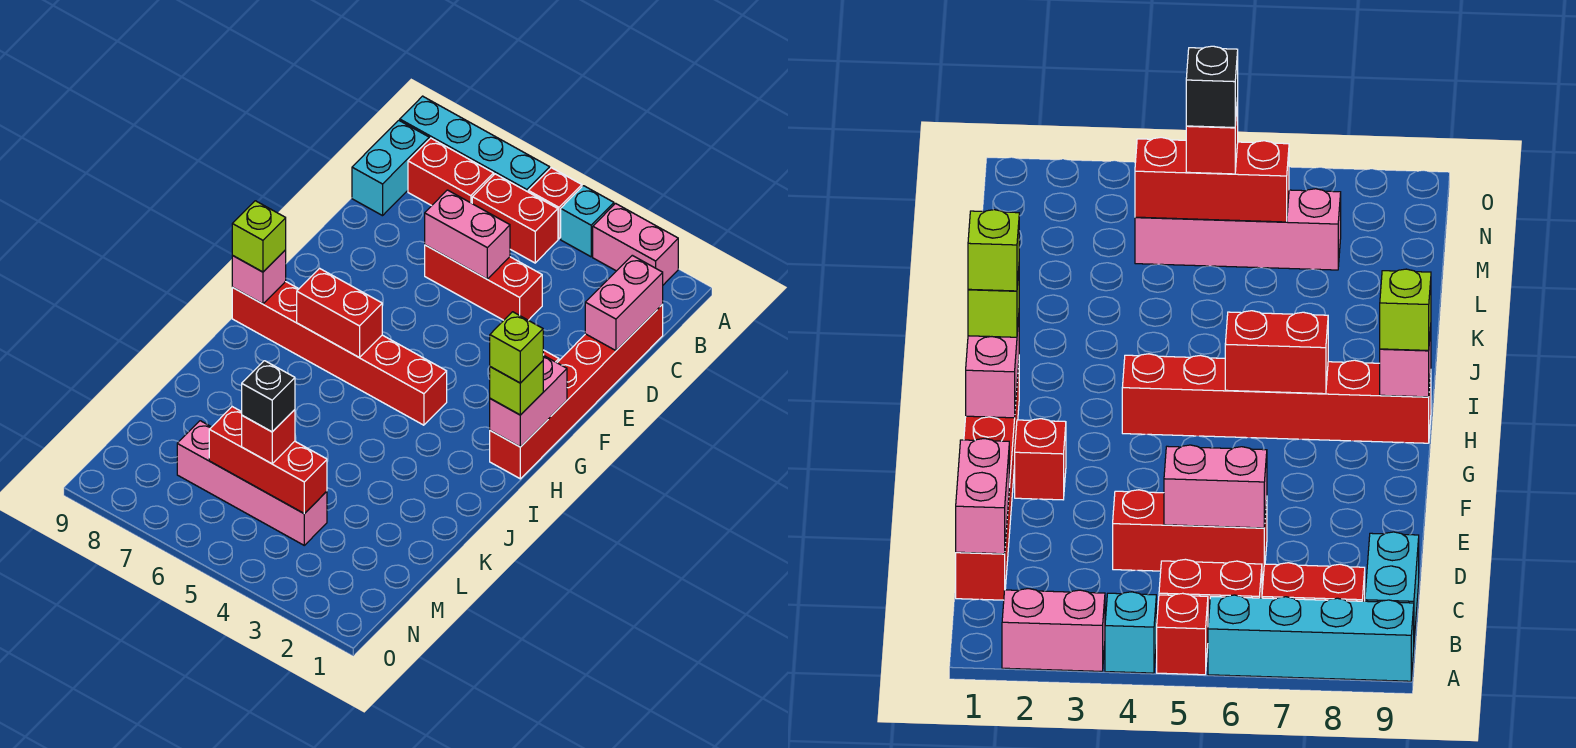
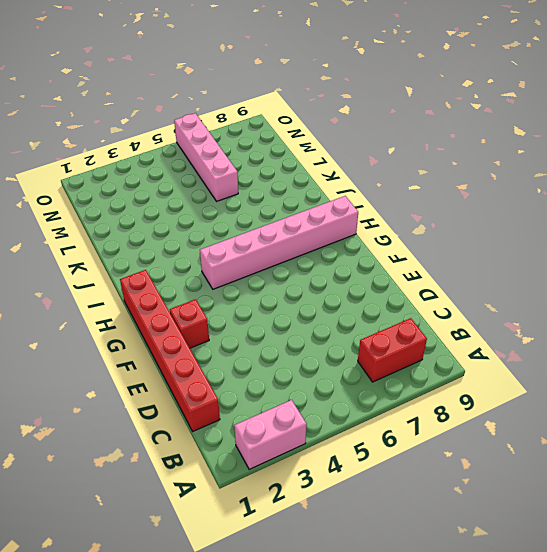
pink 1x6 brick [200,196,358,289] -> red 1x6 brick [232,281,447,425]
pink 1x4 brick [174,113,238,201] -> pink 1x4 brick turned to [177,421,327,545]
none -> cyan 1x1 brick [561,186,614,257]
none -> red 1x1 brick [528,168,582,239]
none -> cyan 1x4 brick [400,96,550,192]

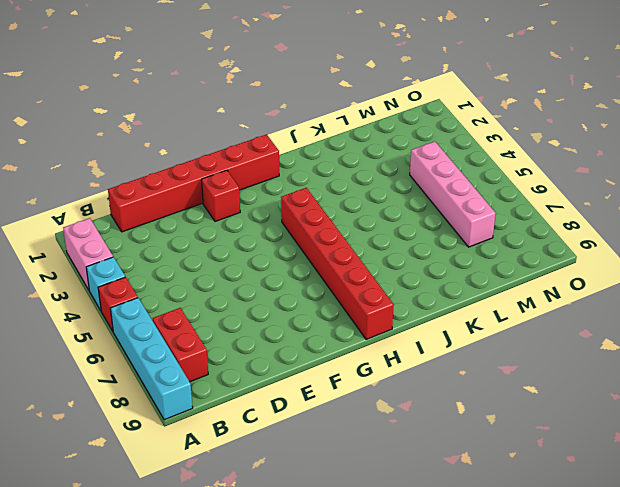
none -> red 1x2 brick [472,174,558,263]
none -> cyan 1x2 brick [352,120,429,216]
none -> red 1x3 brick [425,245,542,320]

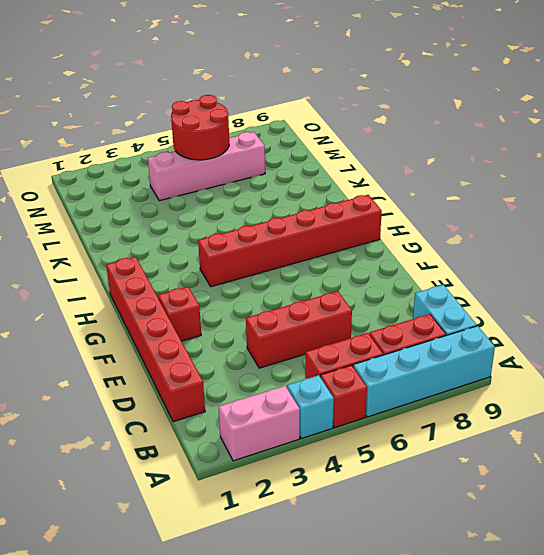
red 2x2 round brick [171,95,229,160] -> red 1x3 brick [209,407,327,514]
none -> pink 1x2 brick [585,255,663,351]
none -> pink 1x2 brick [425,190,510,279]
none -> pink 1x2 brick [490,355,567,447]

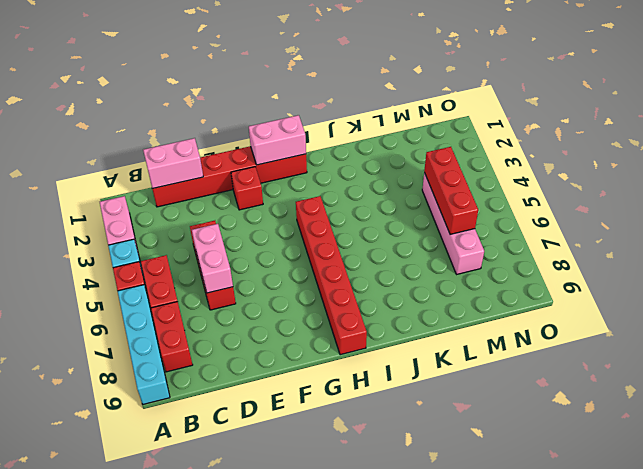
none -> cyan 1x2 brick [352,120,429,216]
none -> red 1x2 brick [297,268,382,357]
none -> pink 1x1 brick [232,250,286,304]

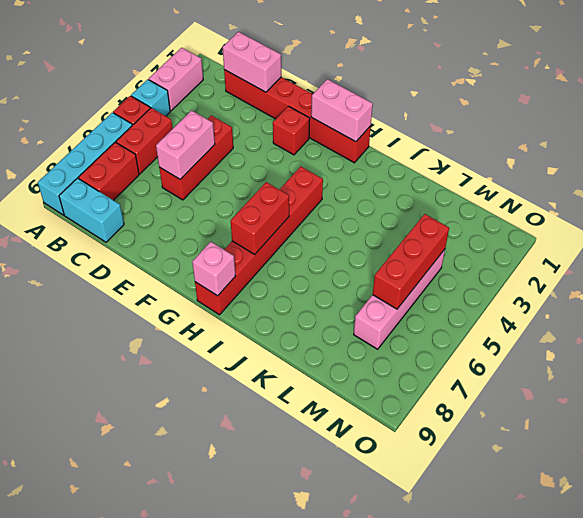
none -> lime 1x1 brick [490,361,543,415]
none -> lime 1x1 brick [232,201,286,272]
none -> red 1x1 brick [242,410,295,464]

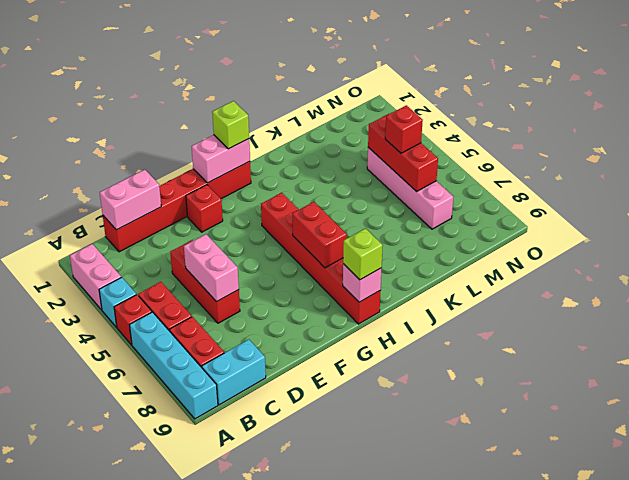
none -> lime 1x1 brick [490,312,543,383]
none -> black 1x1 brick [242,361,295,432]

